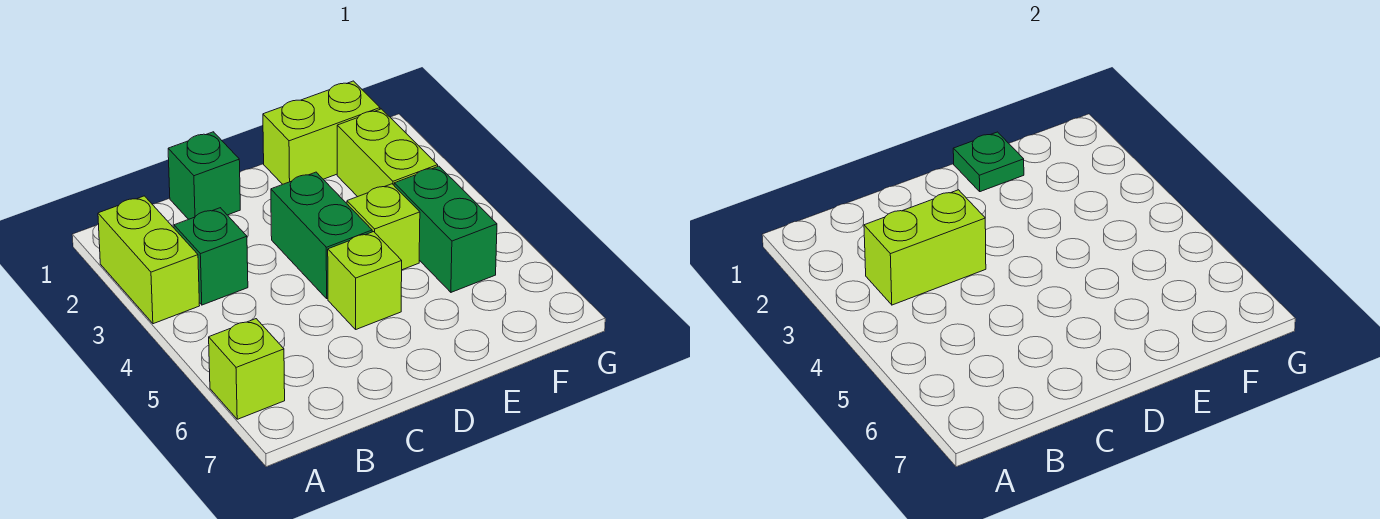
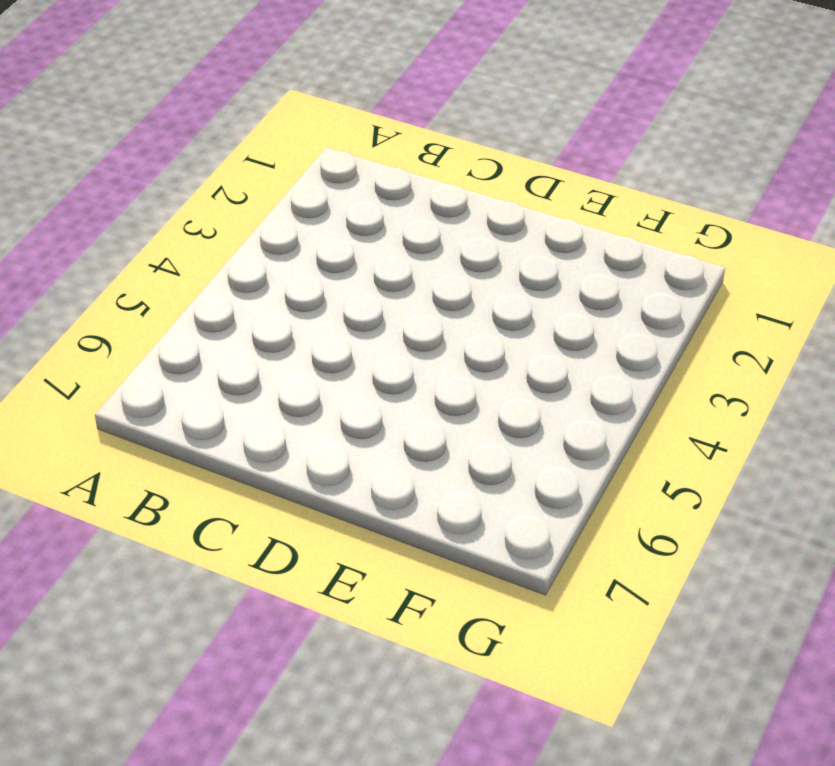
none -> lime 1x2 brick [98,196,200,324]
none -> lime 1x1 brick [209,319,285,419]
none -> green 1x1 brick [174,208,248,305]

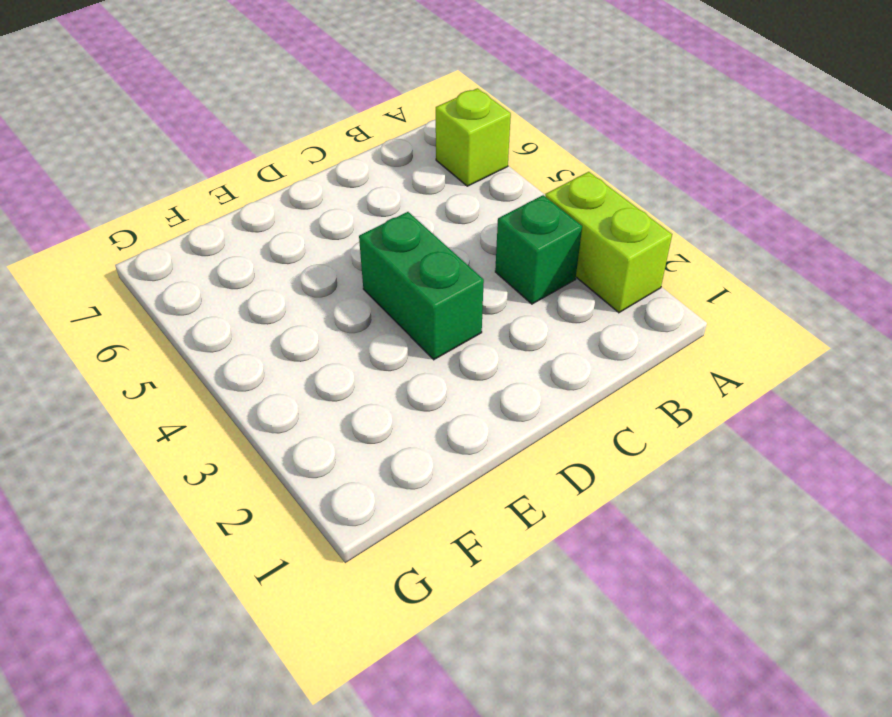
none -> green 1x1 brick [168,132,240,219]
none -> lime 1x1 brick [328,232,402,329]
none -> lime 1x2 brick [263,81,380,184]

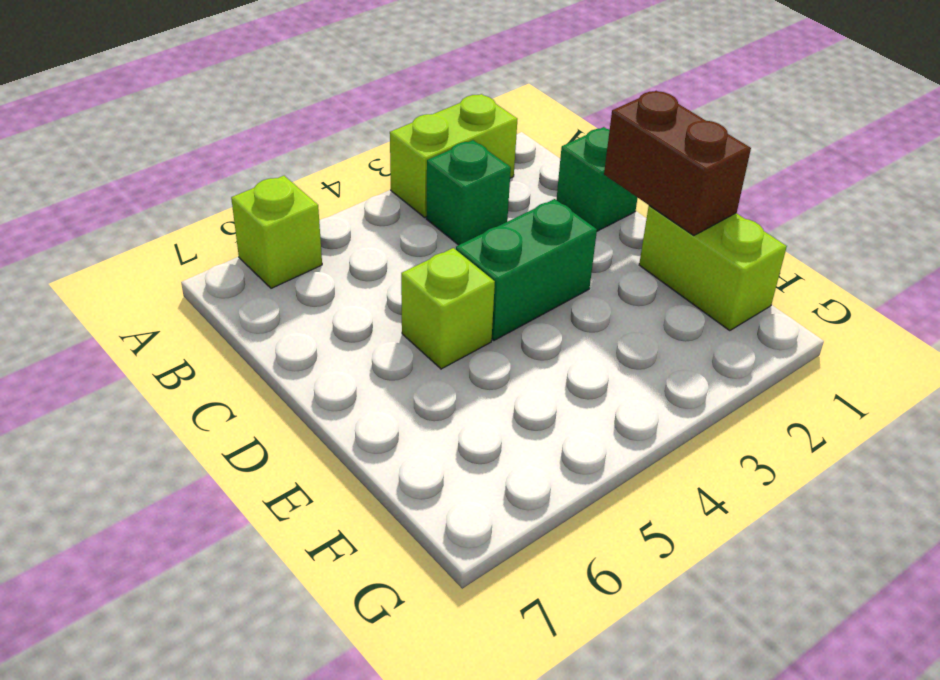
brown 1x2 brick [604,91,751,236] -> green 1x1 plate [953,132,1024,192]
none -> lime 1x1 brick [347,184,420,270]
none -> lime 1x2 brick [337,109,438,197]
none -> green 1x2 brick [394,166,497,292]

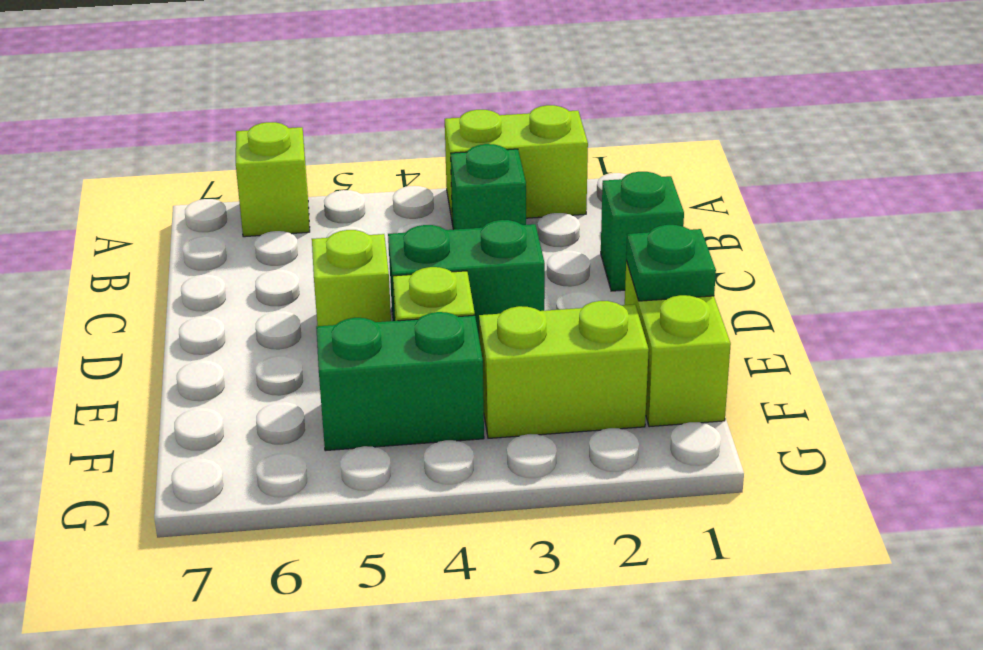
none -> lime 1x2 brick [864,190,986,305]

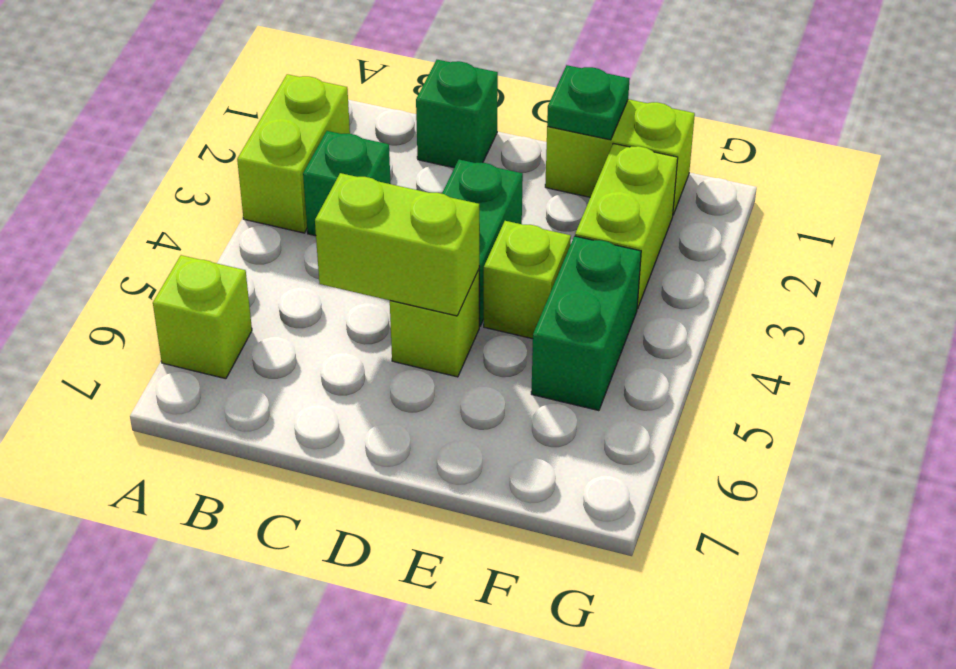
lime 1x2 brick [315,173,479,316] -> lime 1x2 brick moved to [864,190,986,305]

